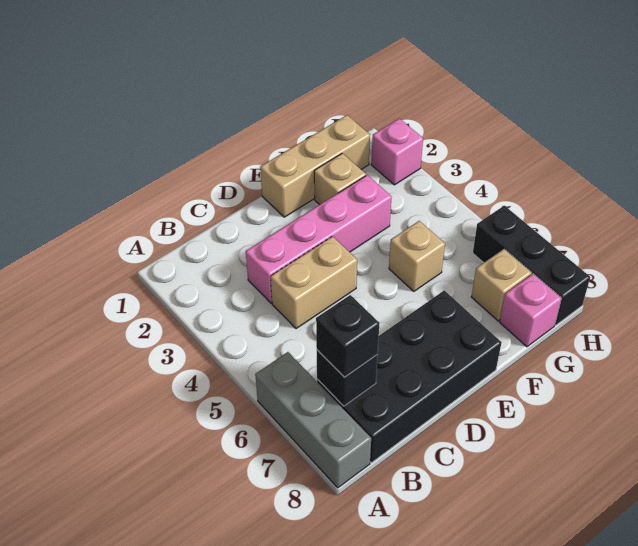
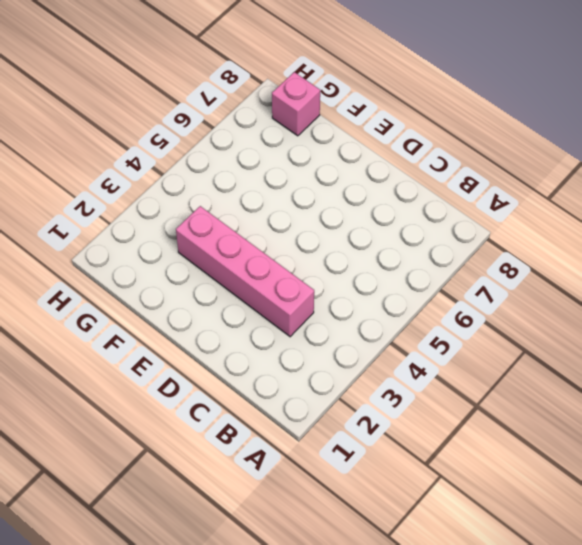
none -> grey 1x3 brick [255,352,371,488]
none -> black 2x4 brick [317,290,501,463]
none -> tan 1x2 brick [271,236,357,329]

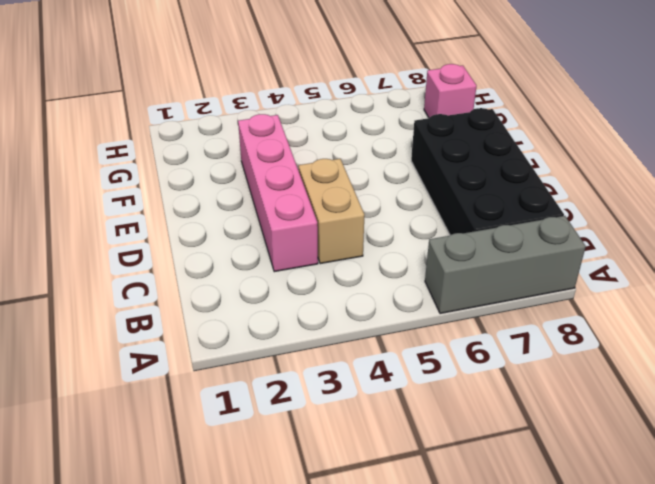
none -> tan 1x3 brick [260,115,370,217]
none -> tan 1x1 brick [314,153,366,205]
none -> tan 1x1 brick [389,221,445,291]

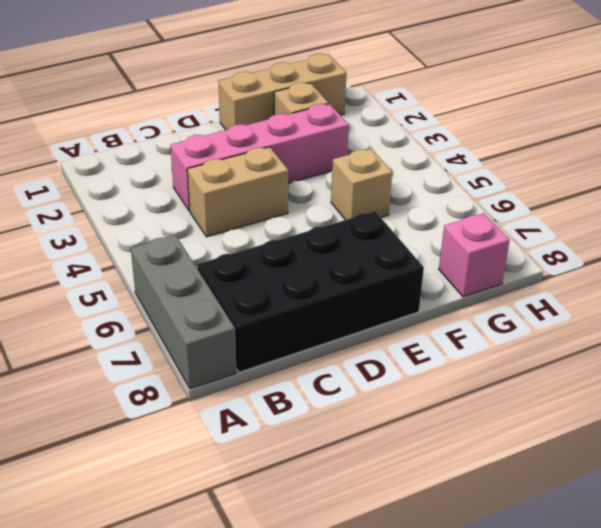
none -> tan 1x1 brick [471,249,531,321]
none -> pink 1x1 brick [371,119,423,185]
none -> black 1x3 brick [473,206,590,325]

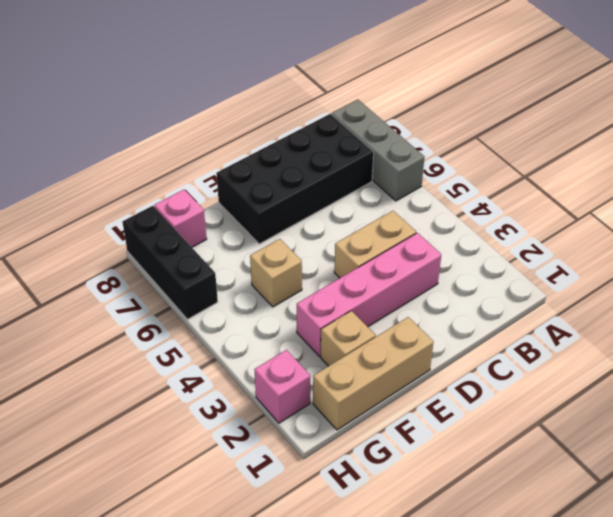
none -> tan 1x1 brick [471,249,531,321]
none -> black 1x1 brick [317,350,378,406]
none -> black 1x1 brick [316,295,379,377]

